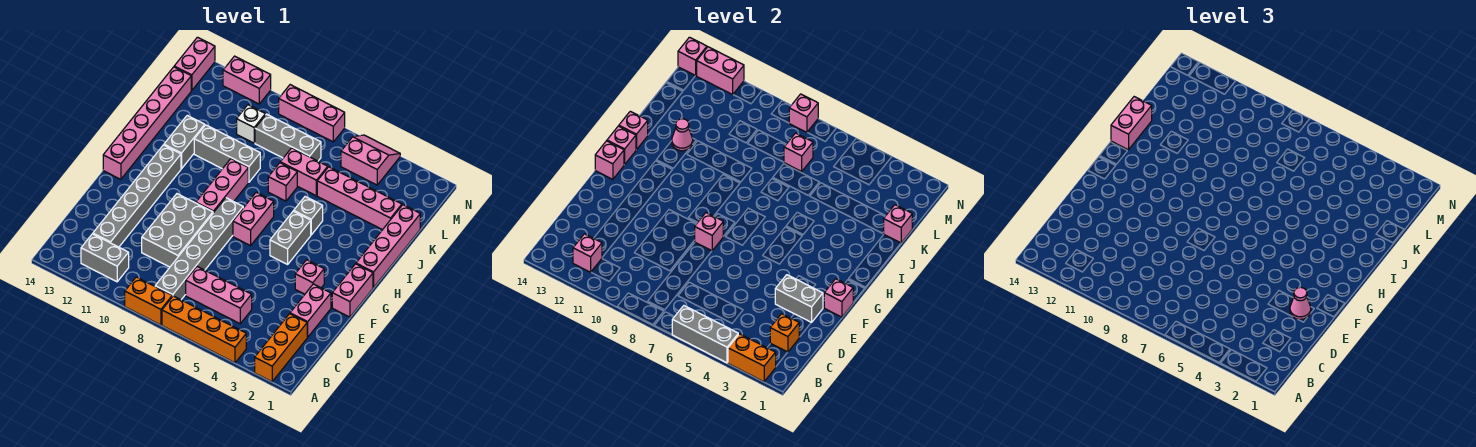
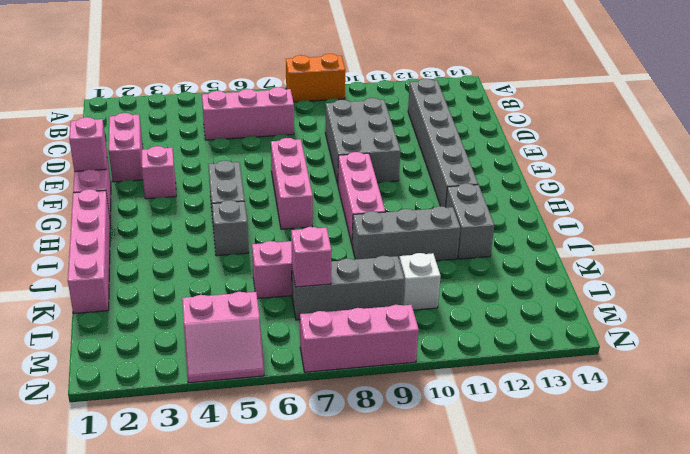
pink 1x3 brick [271,138,313,229] -> pink 1x2 brick [233,192,274,246]
none -> orange 1x3 brick [255,314,307,382]
none -> orange 1x4 brick [162,296,246,363]
none -> grey 1x6 brick [155,198,243,300]
none -> grey 1x2 brick [81,234,129,282]

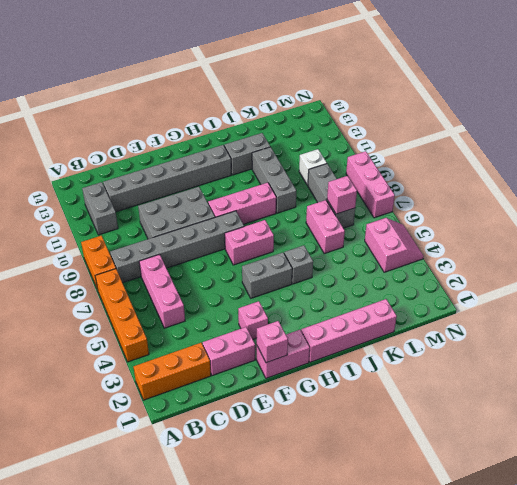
none -> pink 1x6 brick [103,67,191,179]
none -> pink 1x1 brick [268,163,297,201]
none -> pink 1x4 brick [317,167,402,230]
none -> pink 1x2 brick [174,37,215,91]

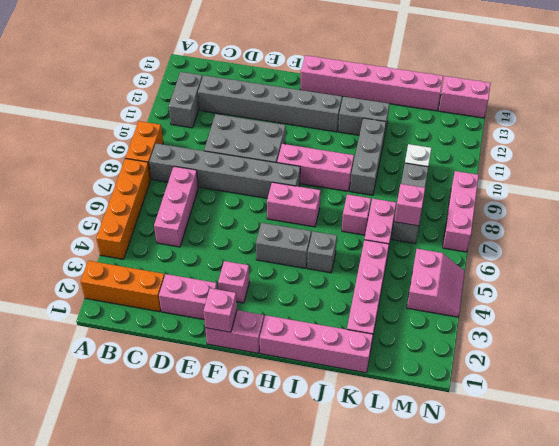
none -> pink 1x2 brick [223,56,271,104]
none -> orange 1x2 brick [728,334,776,382]
none -> grey 1x3 brick [672,306,738,363]
none -> pink 1x1 brick [573,234,602,272]

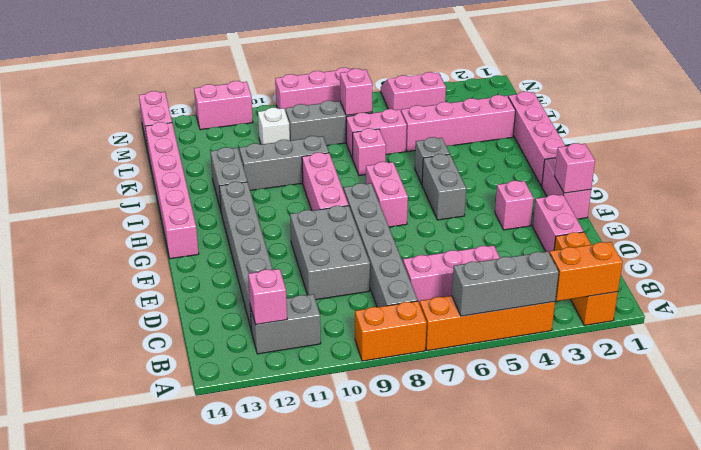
none -> orange 1x1 brick [770,314,799,352]
none -> grey 1x2 brick [775,275,823,322]
none -> pink 1x1 brick [695,213,723,251]
none -> pink 1x1 brick [595,141,624,179]

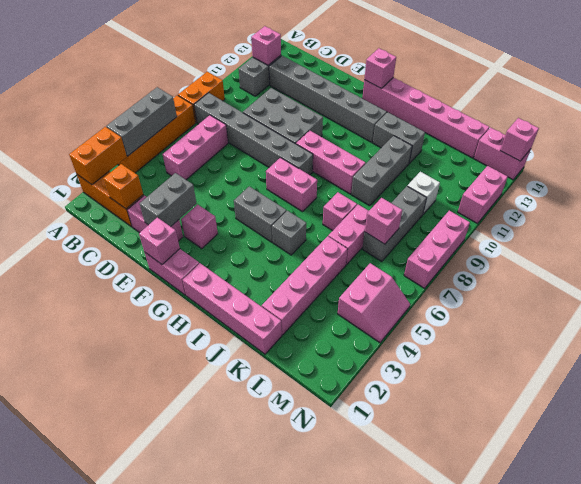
none -> pink 1x1 brick [695,213,723,251]
none -> pink 1x1 brick [607,126,636,165]
none -> pink 1x1 brick [619,111,648,150]
none -> pink 1x1 cone [672,119,693,151]

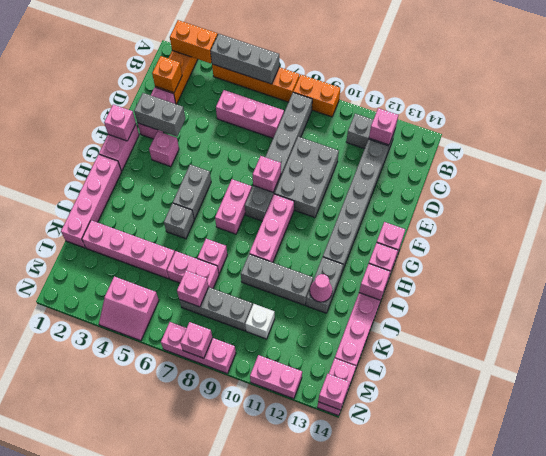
none -> pink 1x1 brick [884,205,912,243]
none -> pink 1x2 brick [697,47,744,95]
none -> pink 1x1 cone [1290,287,1311,319]
none -> pink 1x2 brick [1111,97,1152,150]

